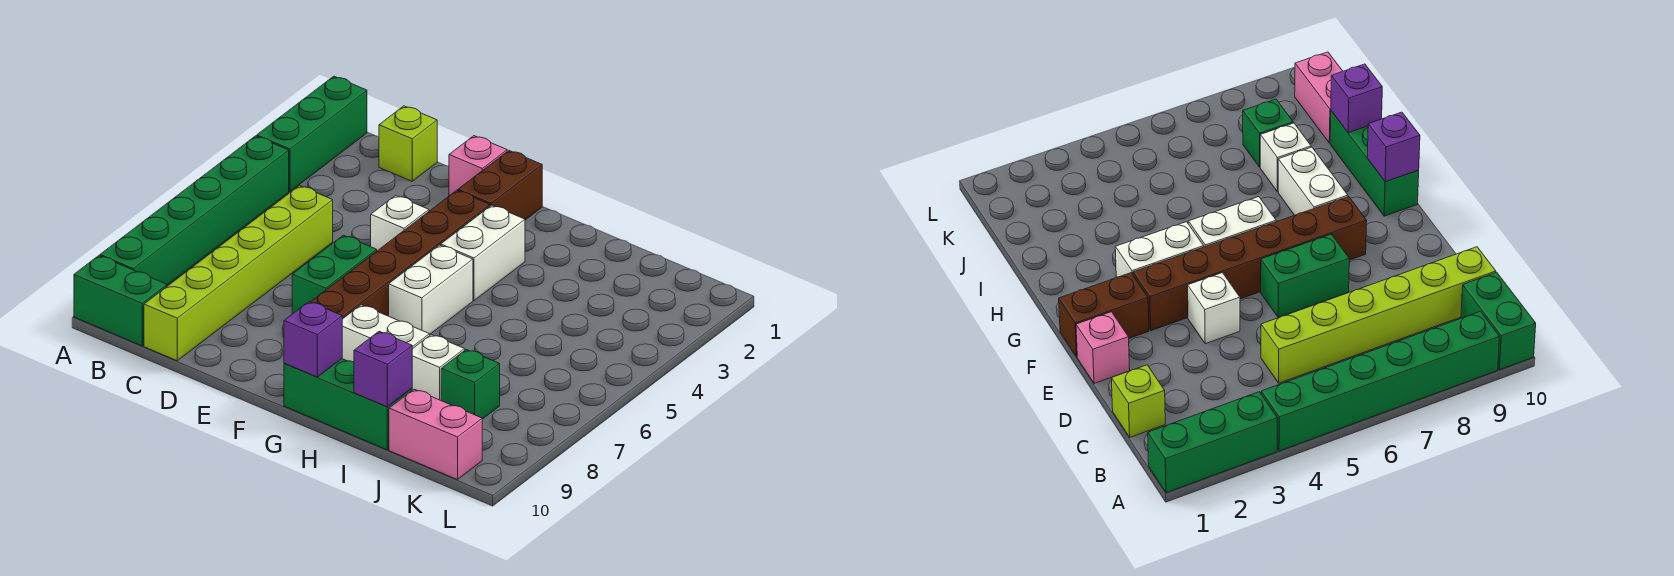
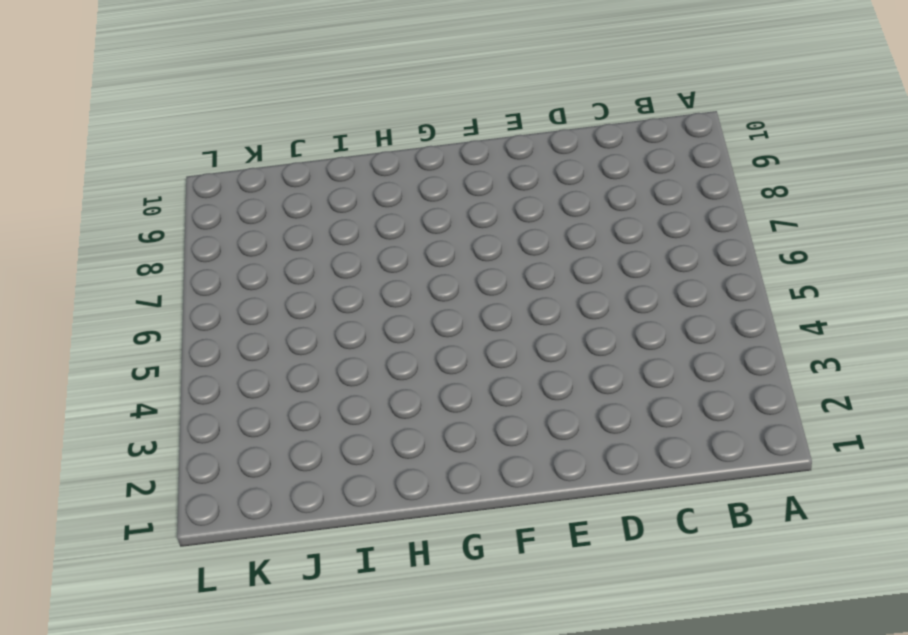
none -> green 1x3 brick [257,76,367,192]
none -> green 1x6 brick [100,136,289,285]
none -> green 1x2 brick [74,256,167,346]

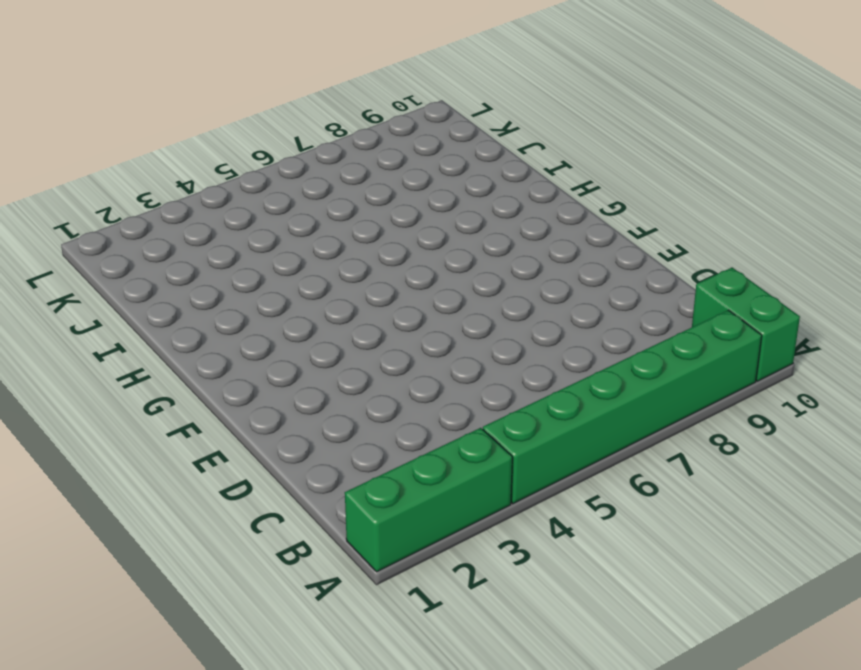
none -> lime 1x1 brick [379,106,437,181]
none -> lime 1x6 brick [144,186,333,361]
none -> pink 1x1 brick [449,136,507,196]

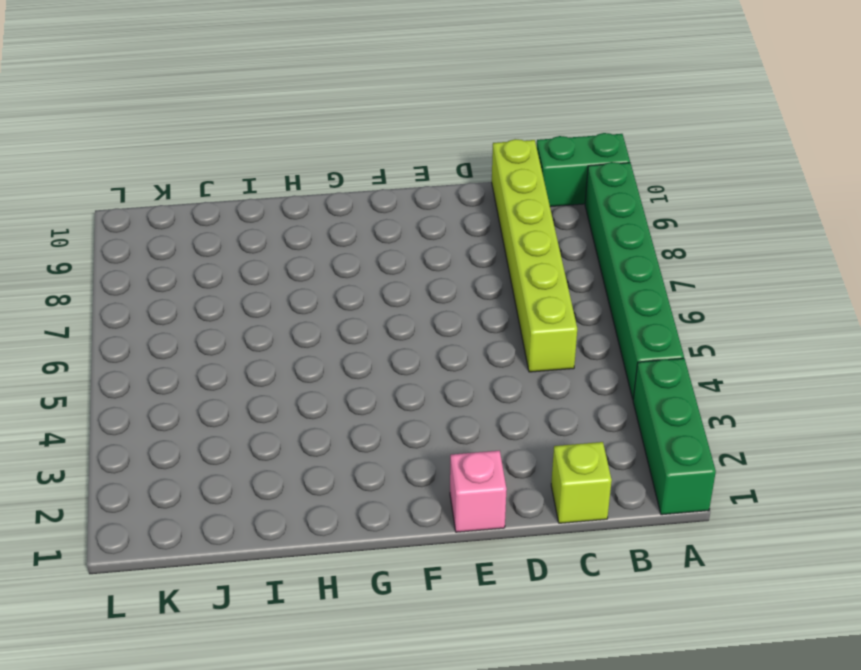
none -> white 1x1 brick [371,195,429,251]
none -> green 1x2 brick [292,235,377,314]
none -> brown 1x2 brick [458,151,542,220]

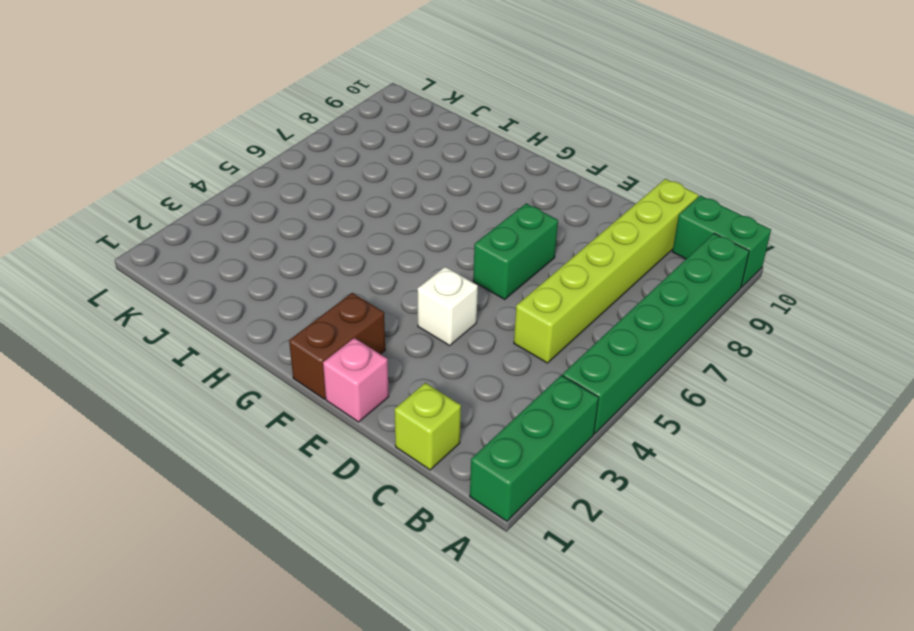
none -> brown 1x6 brick [311,190,490,319]
none -> white 1x2 brick [441,205,525,301]
none -> white 1x2 brick [389,245,473,334]

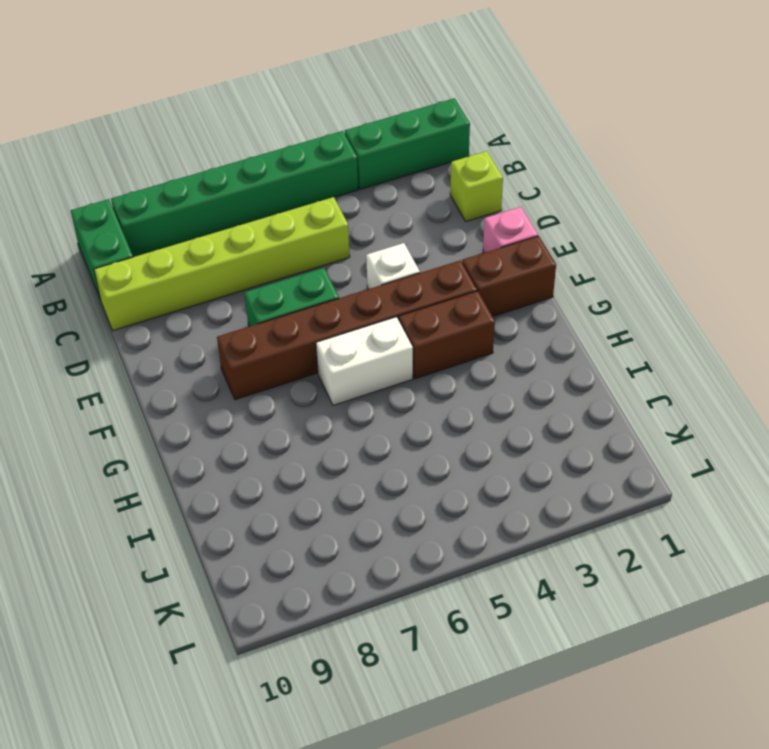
brown 1x2 brick [399,291,495,379] -> white 1x2 brick [441,205,525,301]
none -> white 1x2 brick [342,305,430,362]
none -> green 1x3 brick [284,359,412,450]
none -> white 1x1 brick [412,335,465,400]

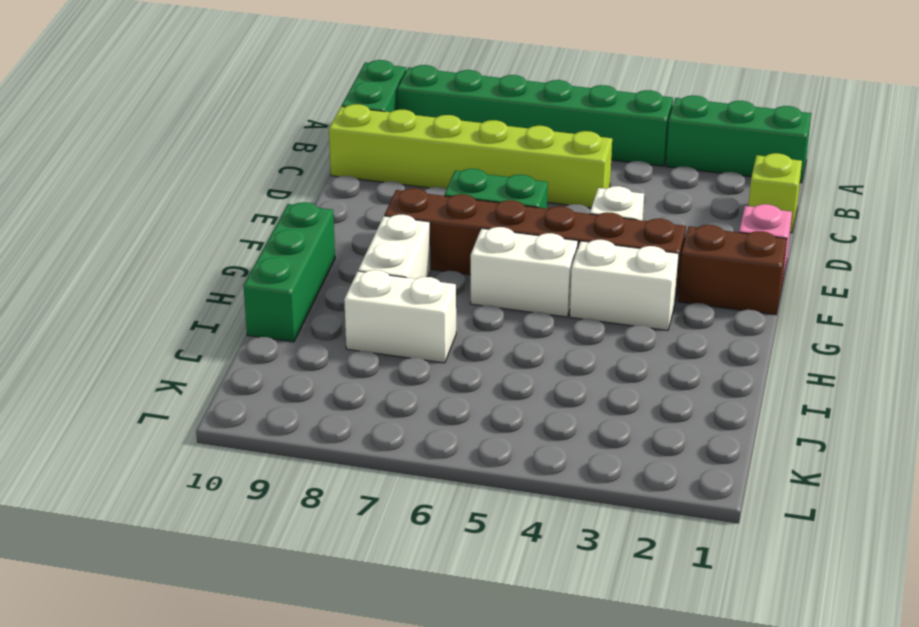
white 1x2 brick [344,270,456,363] -> white 1x1 brick [412,335,465,400]
none -> green 1x1 brick [441,349,500,419]
none -> pink 1x2 brick [389,389,482,480]
none -> purple 1x1 brick [284,302,342,377]

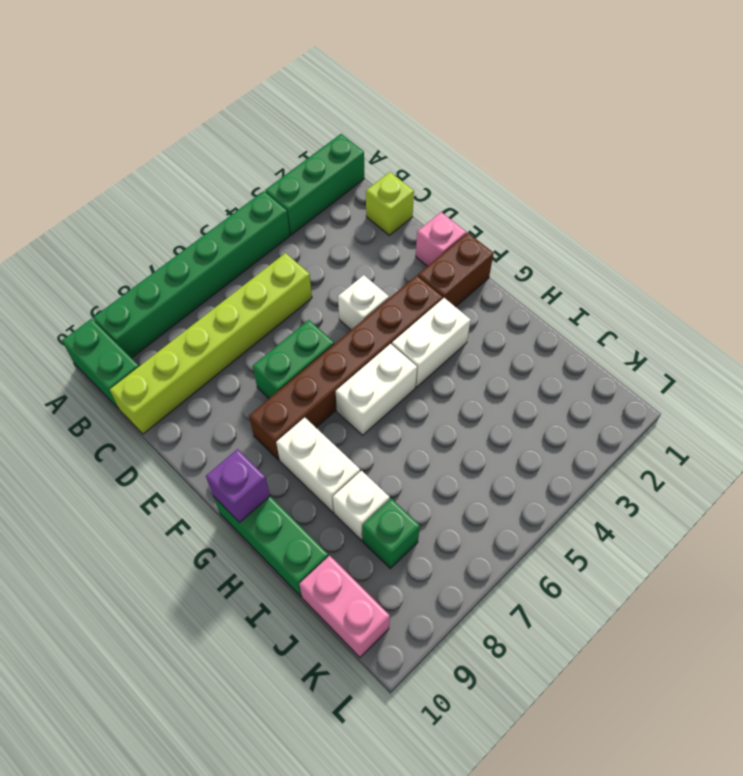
none -> purple 1x1 brick [354,331,412,407]

